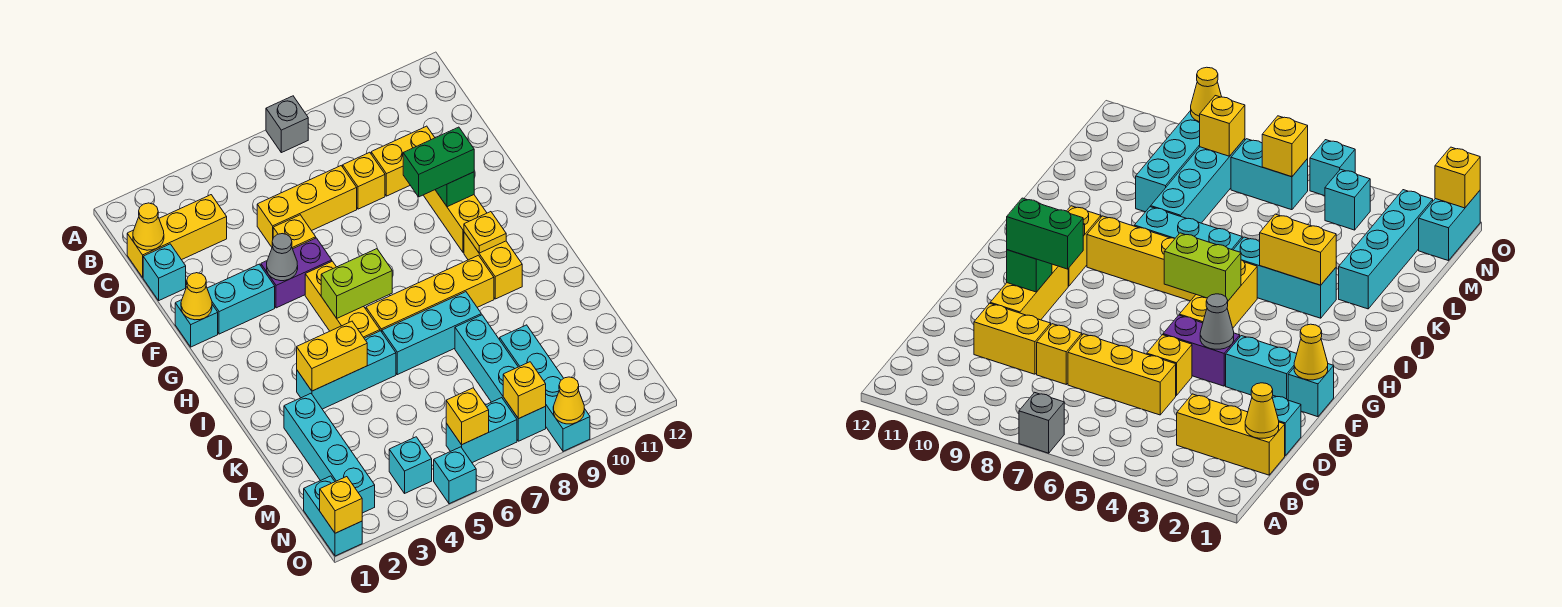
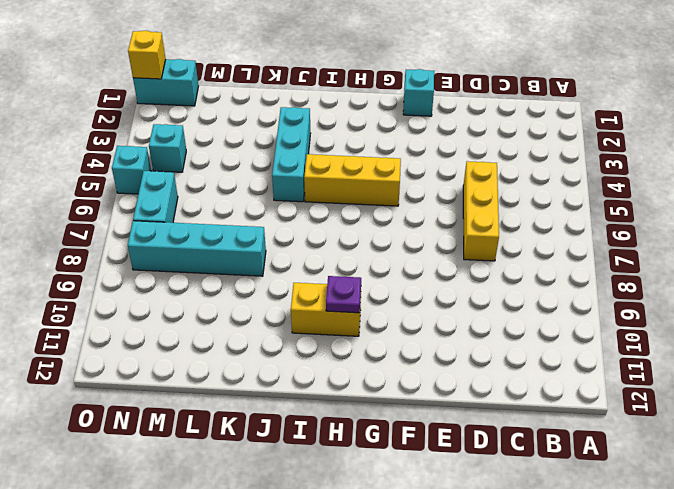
purple 1x1 plate [326,276,361,313] -> yellow 1x1 plate [464,212,506,253]
none -> grey 1x1 brick [266,96,308,153]
none -> yellow 1x3 brick [127,195,227,277]
none -> cyan 1x1 brick [143,244,186,300]
none -> yellow 1x1 brick [343,152,385,209]

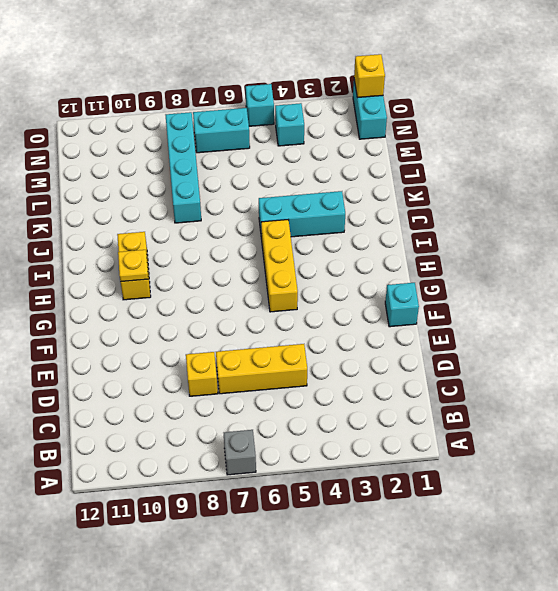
none -> yellow 1x3 brick [127,195,227,277]
none -> cyan 1x1 brick [143,244,186,300]
none -> yellow 1x2 brick [371,126,435,196]
none -> yellow 1x1 brick [273,215,316,249]

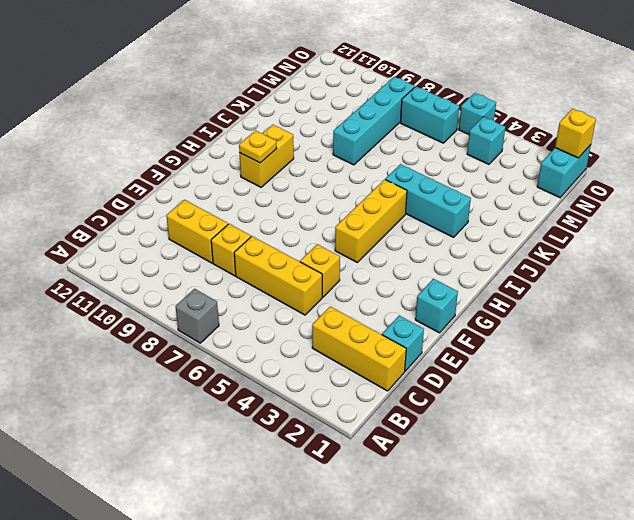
none -> yellow 1x3 brick [423,190,487,253]
none -> cyan 1x2 brick [207,264,275,334]
none -> purple 1x2 brick [261,238,332,308]
none -> yellow 1x4 brick [366,255,494,332]

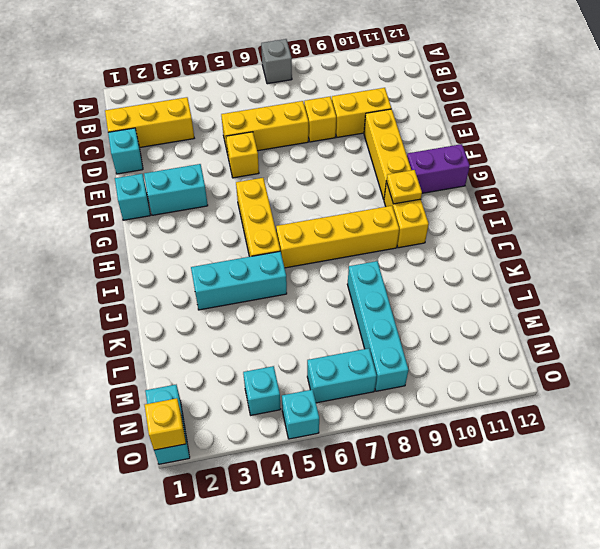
purple 1x2 brick [407,144,470,193] -> purple 1x2 brick moved to [261,238,332,308]
none -> cyan 1x3 brick [382,292,481,375]
none -> cyan 1x4 brick [284,394,375,513]
none -> cyan 1x4 brick [500,325,590,451]
none -> yellow 1x1 cone [133,203,164,250]

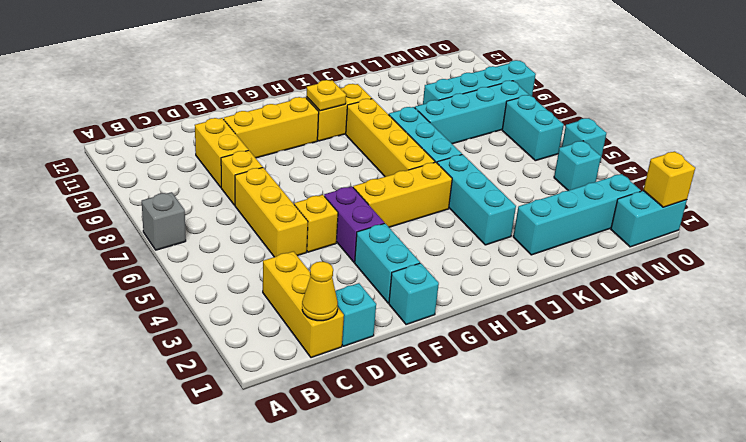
none -> yellow 1x1 cone [181,273,212,320]
none -> grey 1x1 cone [267,234,298,281]
none -> green 1x1 brick [435,172,474,207]
none -> lime 1x2 brick [321,249,392,318]

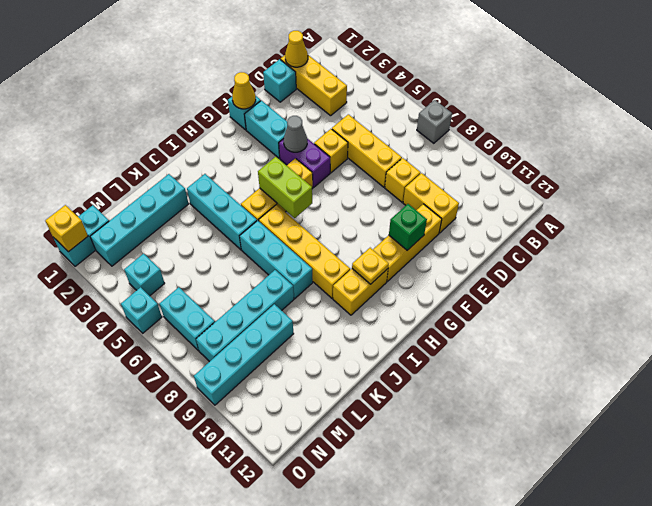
none -> yellow 1x2 brick [297,321,367,391]
none -> yellow 1x1 brick [446,388,489,445]
none -> yellow 1x1 brick [503,362,546,419]
none -> yellow 1x1 cone [553,377,584,424]

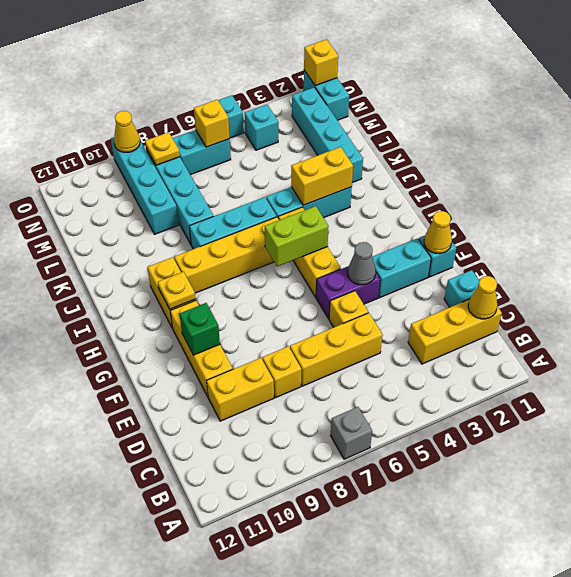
yellow 1x1 plate [145,132,180,165] -> yellow 1x1 brick [503,362,546,419]
none -> green 1x2 brick [403,127,474,197]

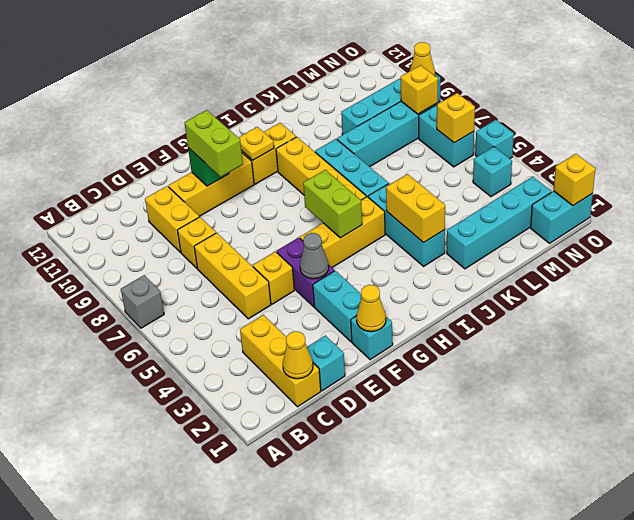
lime 1x2 brick [185,110,243,177] -> green 1x2 brick [403,127,474,197]

